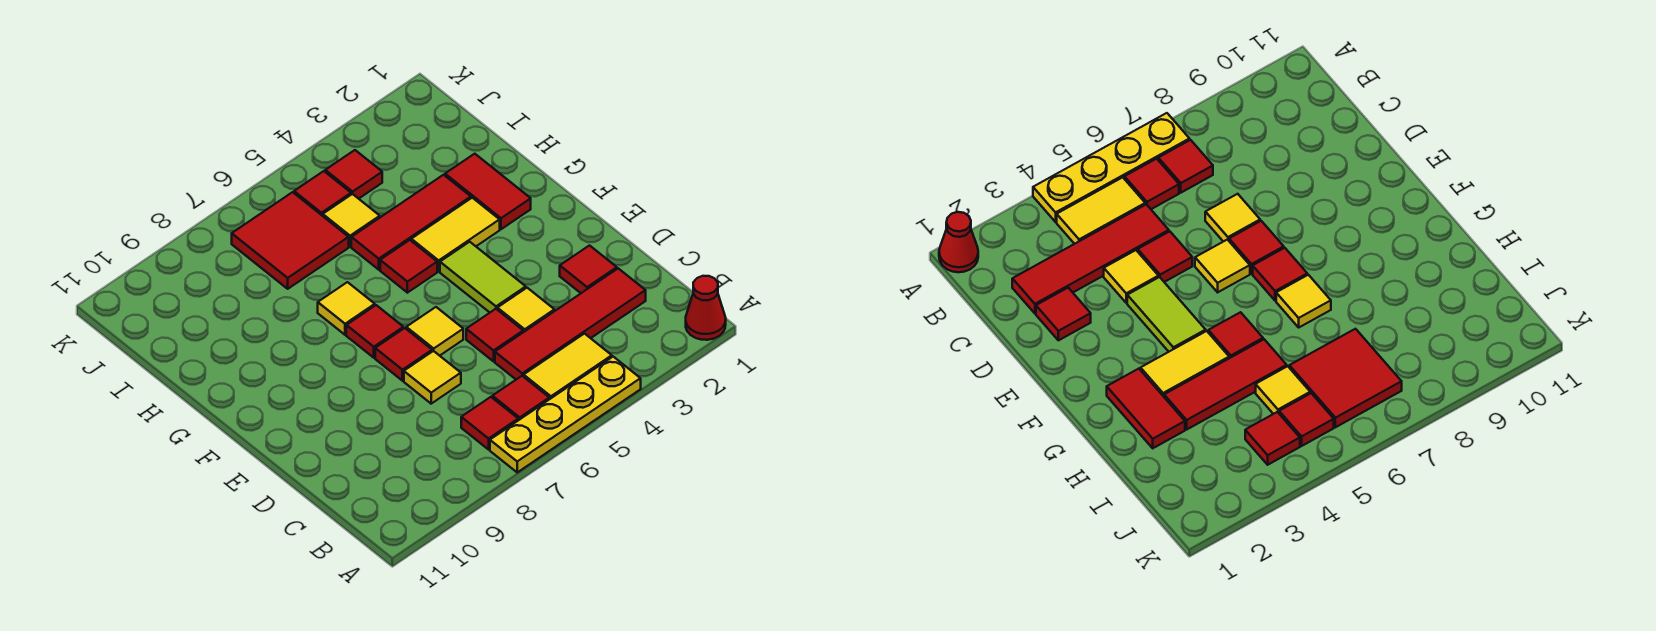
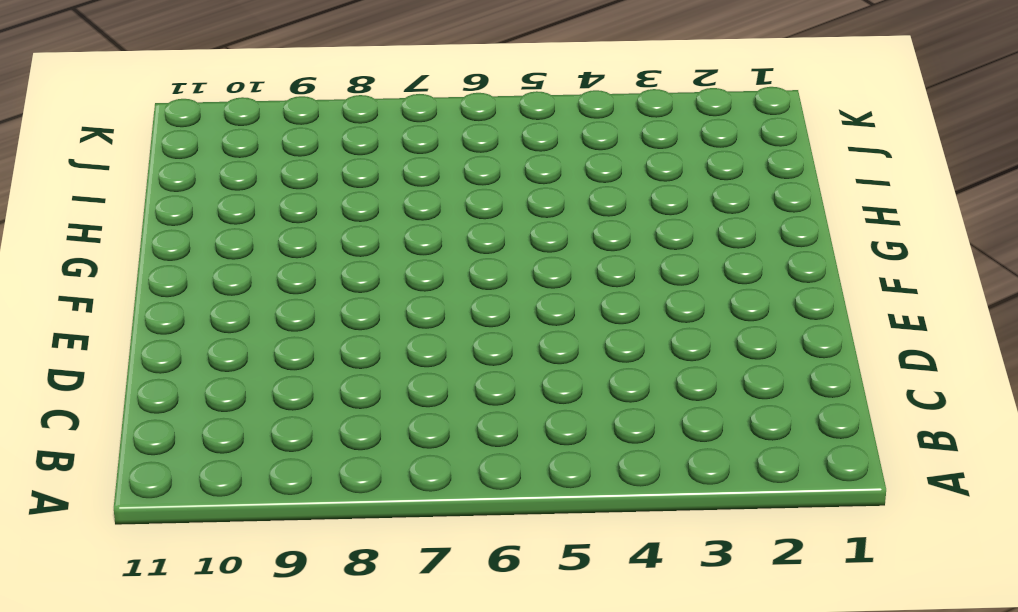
none -> red 1x1 cone [686,276,726,340]
none -> yellow 1x4 plate [490,357,641,472]
none -> yellow 1x2 tile [524,334,612,399]

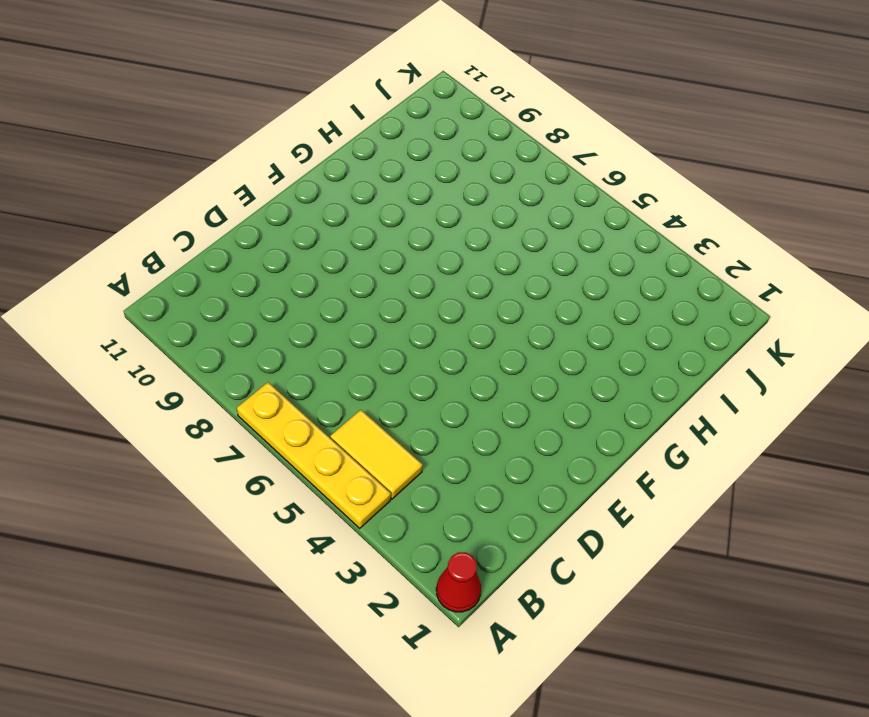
none -> red 1x1 tile [492,376,549,420]
none -> red 1x1 tile [461,397,518,449]
none -> red 1x4 tile [495,268,646,379]

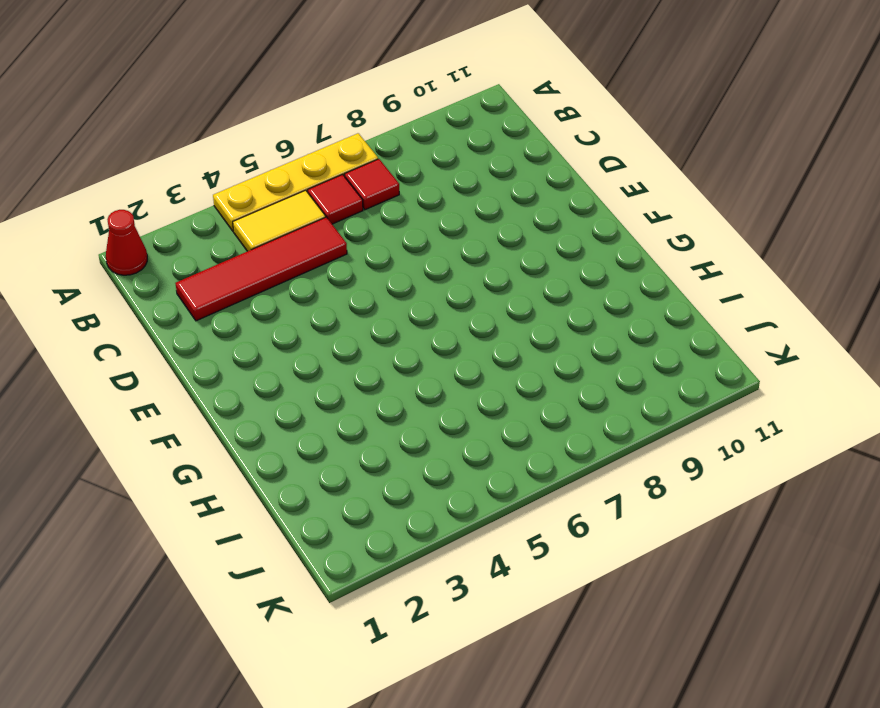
none -> red 1x1 tile [560,246,617,293]
none -> yellow 1x1 tile [497,288,554,332]
none -> red 1x1 tile [466,309,523,361]

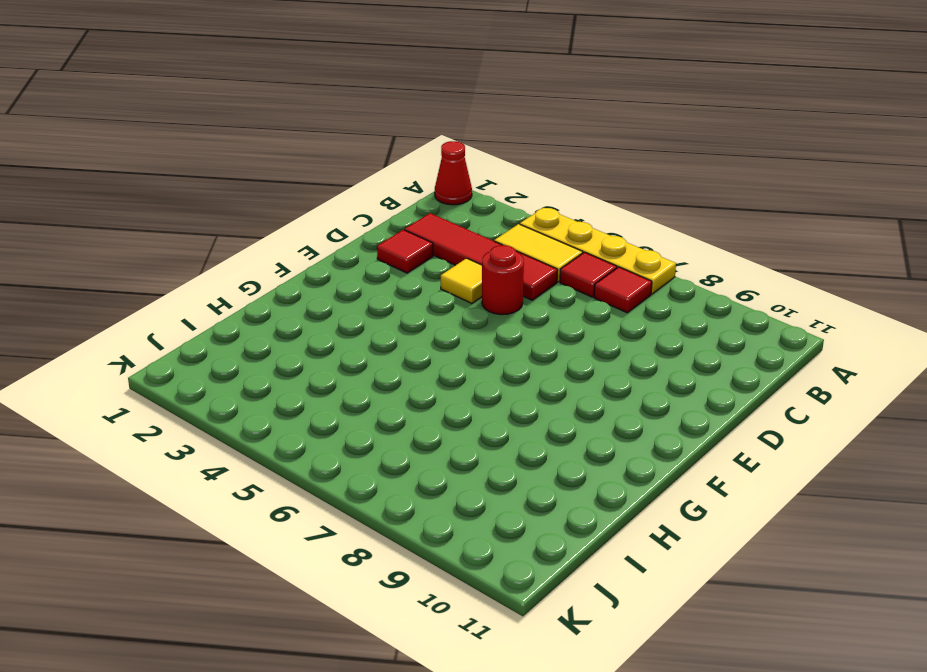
red 1x1 round brick [482,245,524,315] -> red 1x1 tile [466,309,523,361]
none -> yellow 1x1 tile [404,351,461,404]
none -> lime 1x2 tile [440,242,526,312]
none -> yellow 1x1 tile [406,307,463,356]

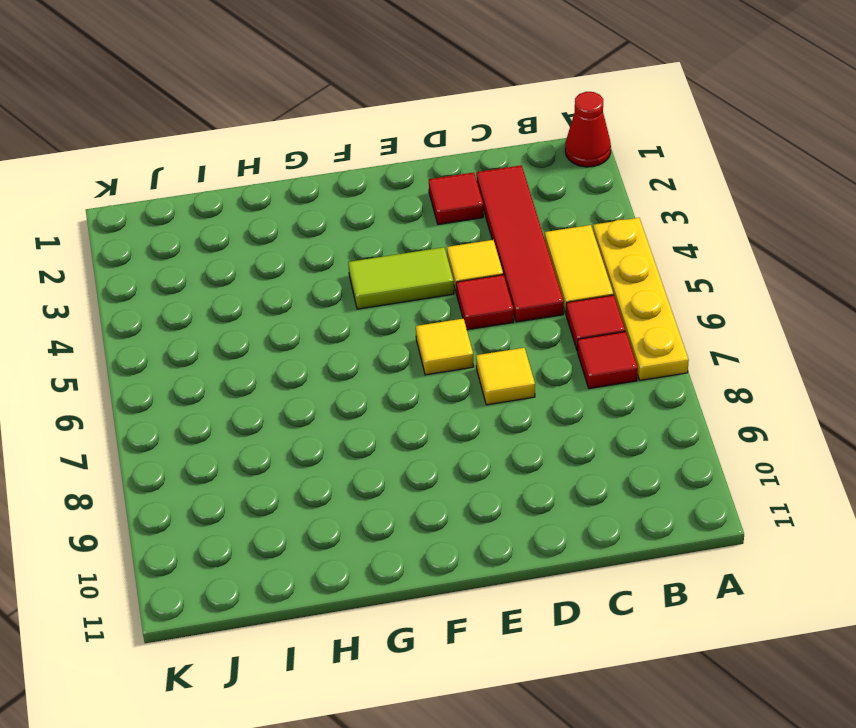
none -> red 1x1 tile [375,328,432,381]
none -> red 1x1 tile [346,305,403,358]
none -> red 1x2 tile [445,154,531,229]

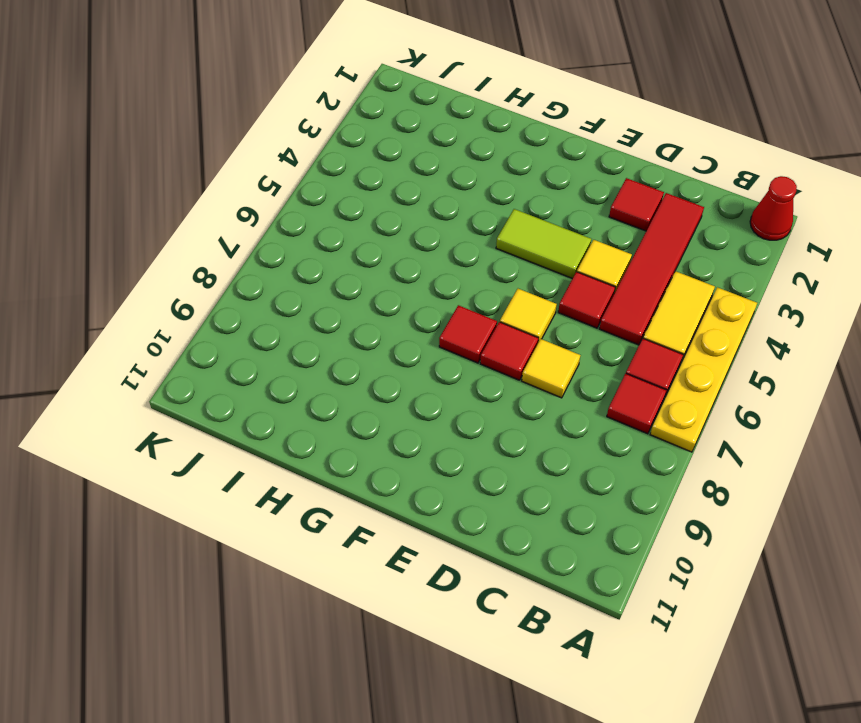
none -> red 1x2 tile [445,154,531,229]
none -> yellow 1x2 tile [411,198,500,271]
none -> red 1x1 tile [380,240,437,293]

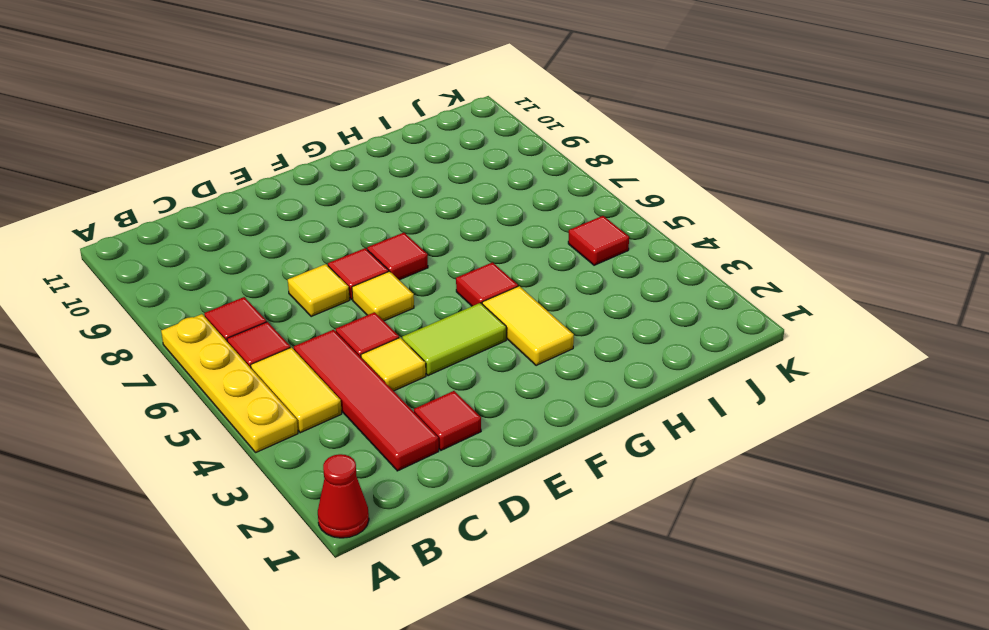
none -> red 1x2 tile [445,154,531,229]
none -> yellow 1x1 tile [318,282,375,335]
none -> red 1x3 tile [351,175,471,270]

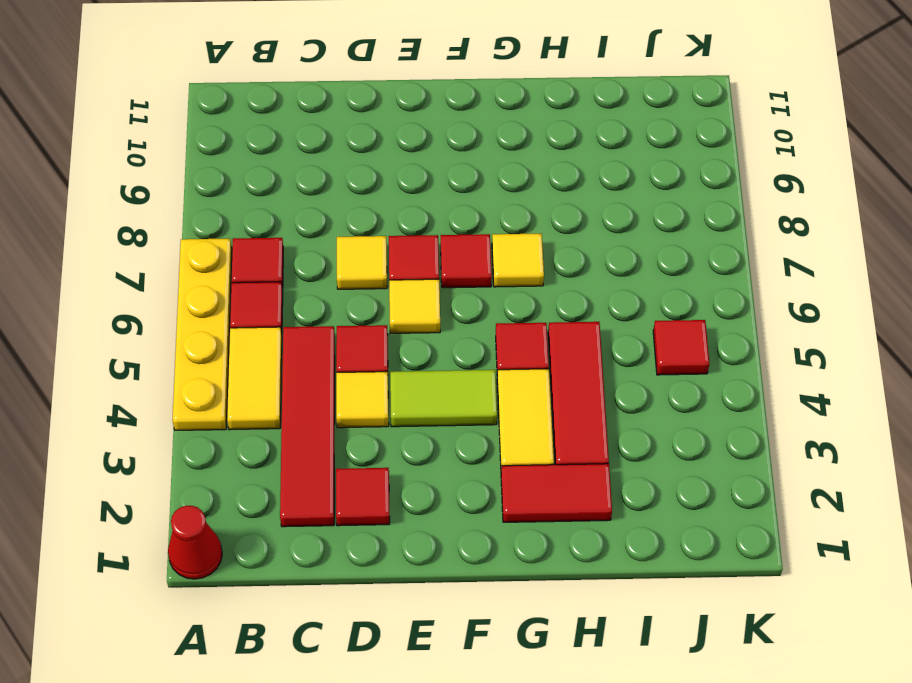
none -> yellow 1x1 tile [323,194,380,247]
none -> red 2x2 tile [232,192,349,289]
none -> red 1x1 tile [325,150,382,199]

